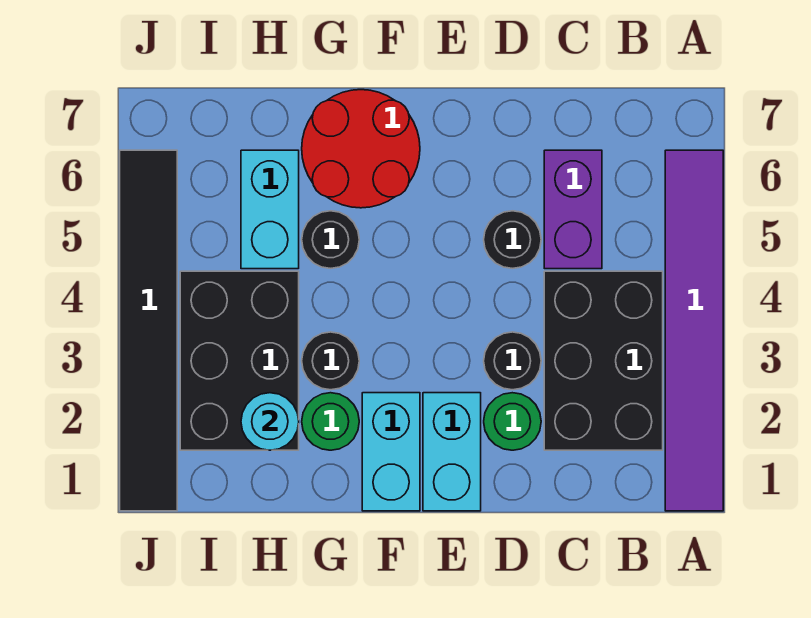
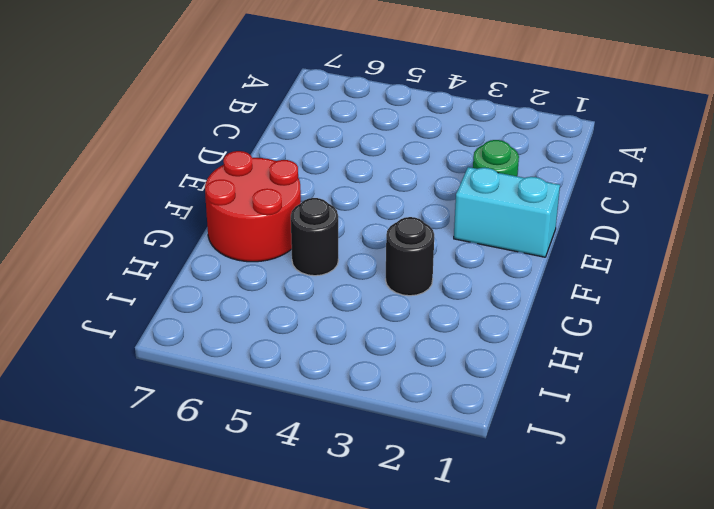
none -> purple 1x6 tile [665,150,723,511]
none -> black 2x3 brick [544,271,663,450]
none -> purple 1x2 brick [544,150,602,269]

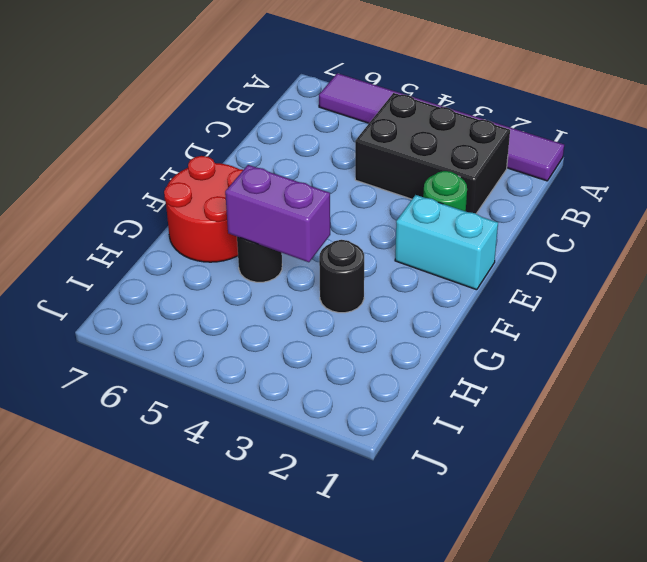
purple 1x2 brick [225,165,330,262] -> purple 1x2 brick moved to [544,150,602,269]
none -> black 1x1 round brick [484,332,541,390]
none -> black 1x1 round brick [484,211,541,268]
none -> cyan 1x2 brick [362,393,420,511]

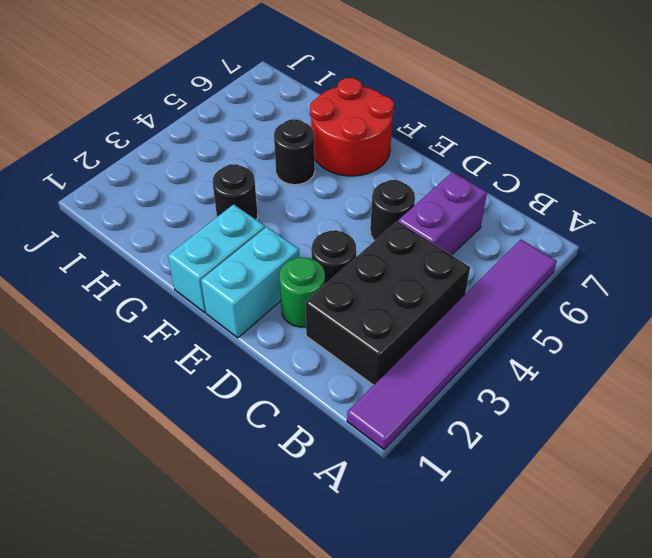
none -> green 1x1 round brick [302,393,359,450]
none -> black 2x3 brick [180,271,299,450]
none -> cyan 1x2 brick [241,150,299,269]

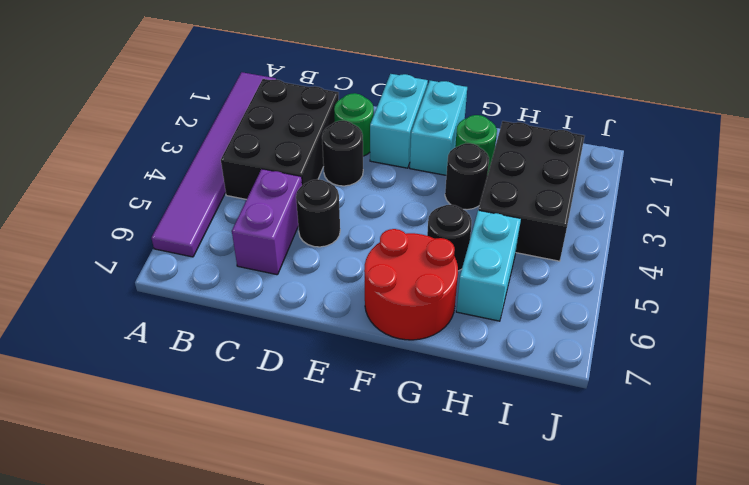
none -> black 1x6 tile [120,150,177,511]
none -> cyan 1x1 round brick [241,393,299,450]

